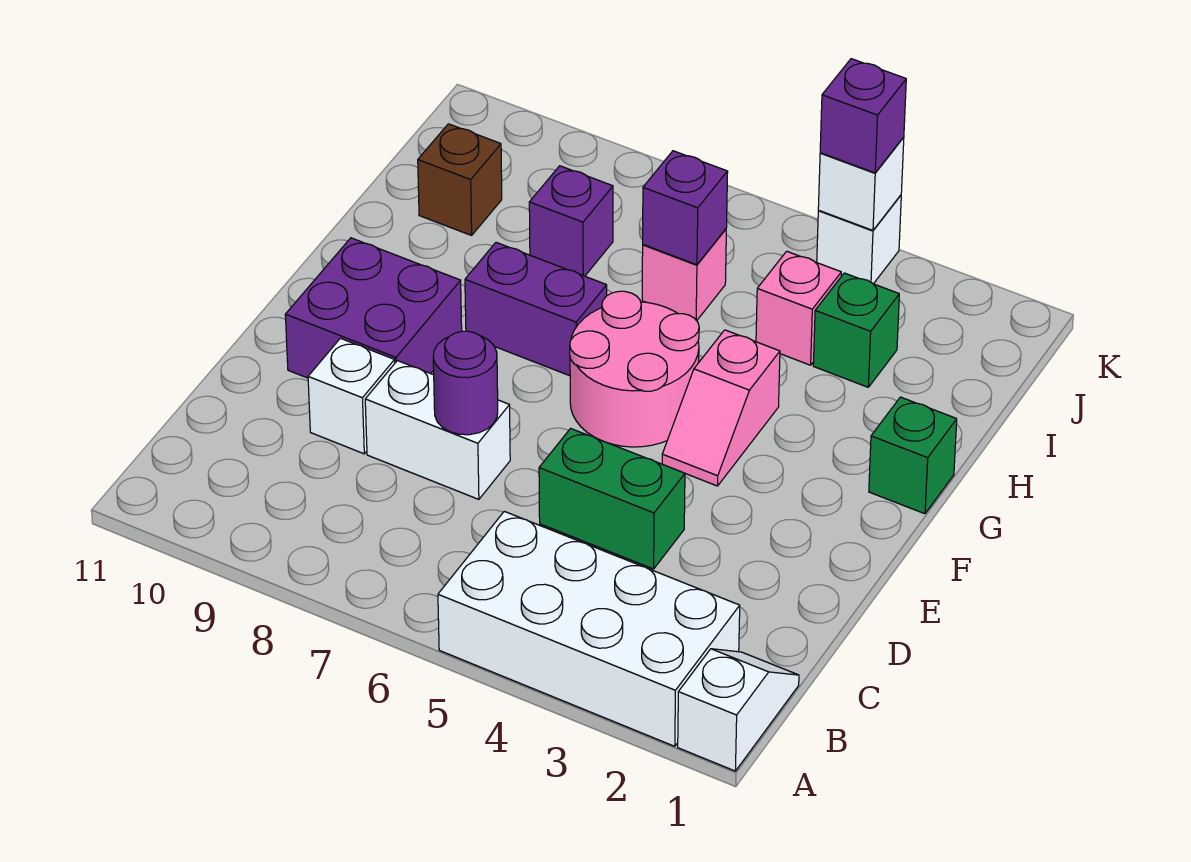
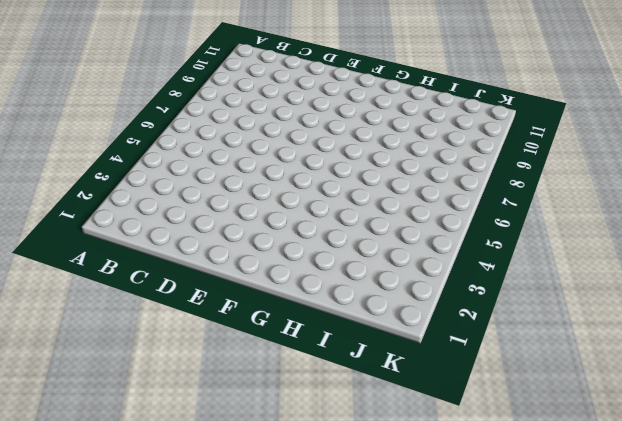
none -> white 1x2 slope [678,649,799,771]
none -> white 2x4 brick [438,511,740,746]
none -> green 1x2 brick [539,429,685,569]

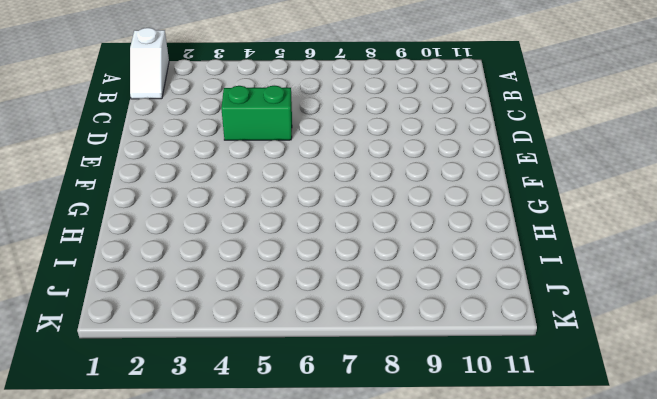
none -> white 2x4 brick [438,511,740,746]
none -> white 1x2 brick [365,361,510,499]
none -> white 1x1 brick [308,338,395,454]

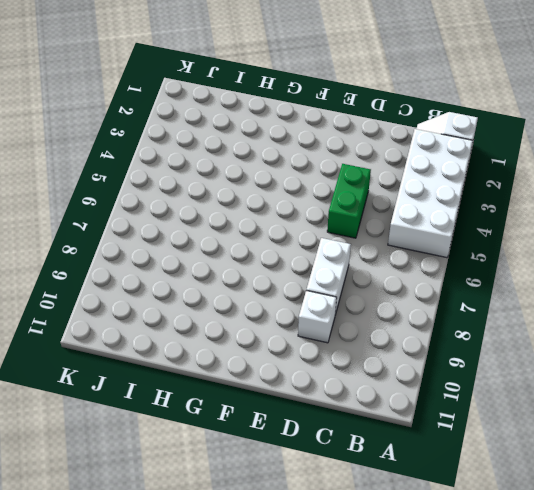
none -> purple 2x2 brick [285,238,462,378]
none -> pink 1x2 slope [662,330,780,486]
none -> pink 2x2 round brick [570,291,699,447]

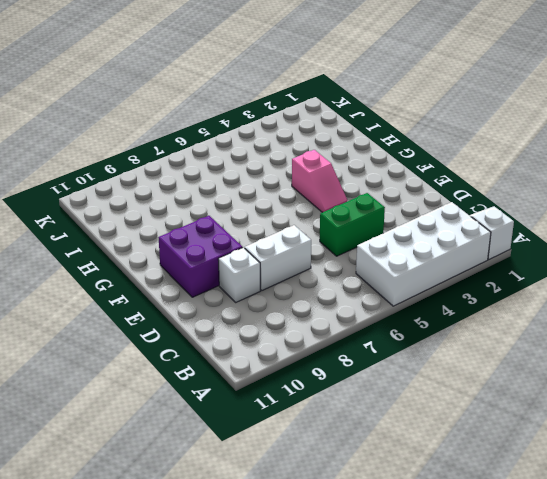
none -> pink 2x2 round brick [570,291,699,447]
none -> green 1x1 brick [869,397,957,514]
none -> purple 1x2 brick [465,243,607,376]

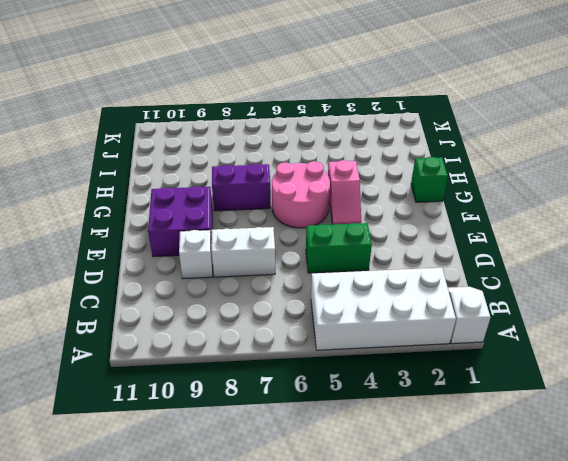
none -> green 1x1 brick [813,273,899,387]
none -> pink 1x1 brick [756,251,841,365]
none -> pink 1x1 brick [642,229,726,321]

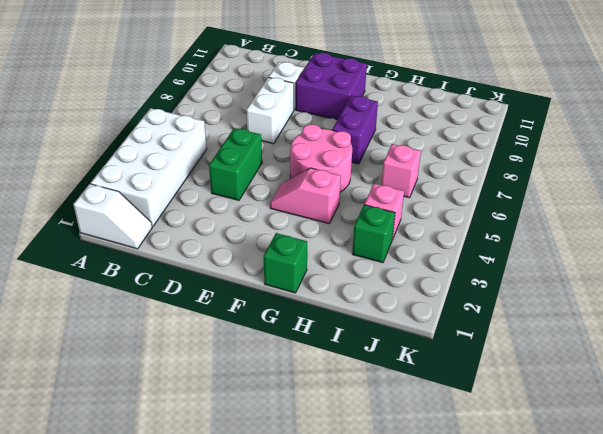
none -> purple 1x1 brick [529,166,613,276]
none -> brown 1x1 brick [418,124,502,235]
none -> white 1x1 brick [817,195,901,284]

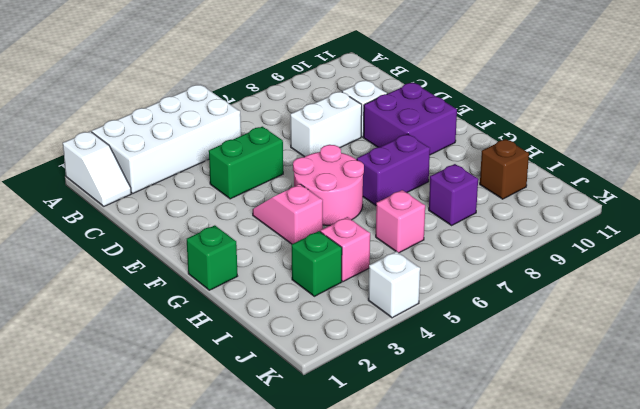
none -> purple 1x1 round brick [433,331,498,435]
none -> purple 1x1 brick [643,151,728,265]
none -> white 1x1 brick [818,137,904,230]

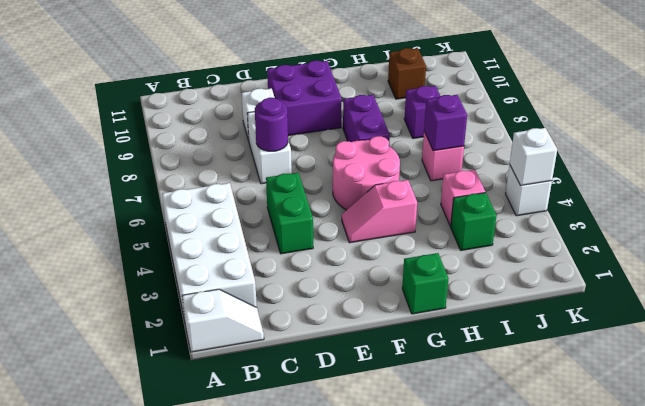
none -> purple 1x1 brick [820,59,906,173]

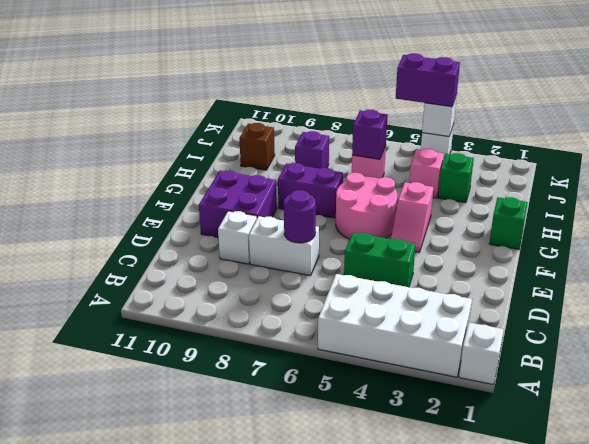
purple 1x2 brick [396,53,460,107] -> purple 1x1 brick [820,59,906,173]

